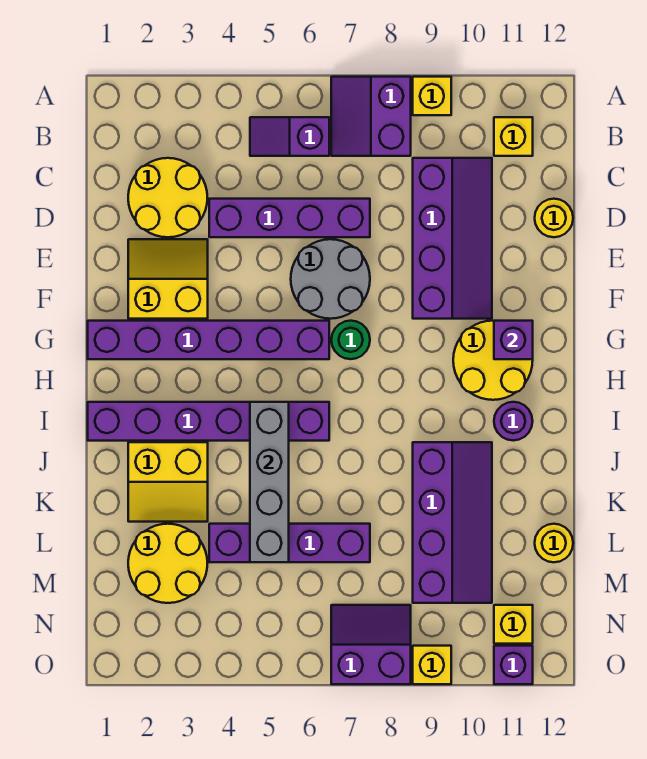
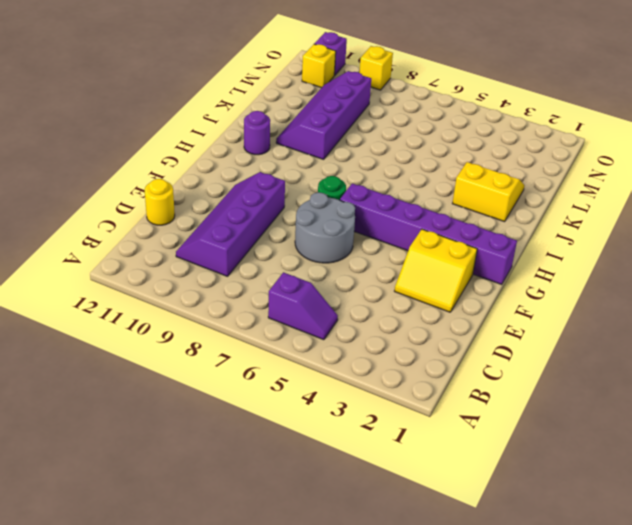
none -> purple 2x2 slope [331,77,411,156]
none -> yellow 1x1 brick [413,77,451,115]
none -> yellow 1x1 brick [494,117,533,156]

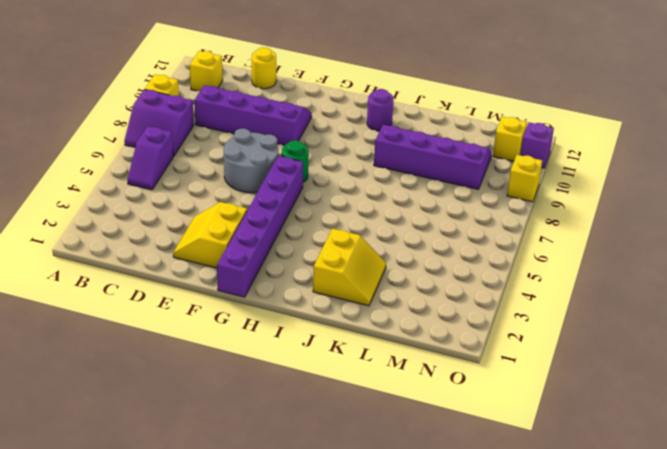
none -> yellow 2x2 round brick [128,158,207,237]
none -> purple 1x4 brick [209,199,370,237]
none -> yellow 2x2 round brick [453,321,533,400]

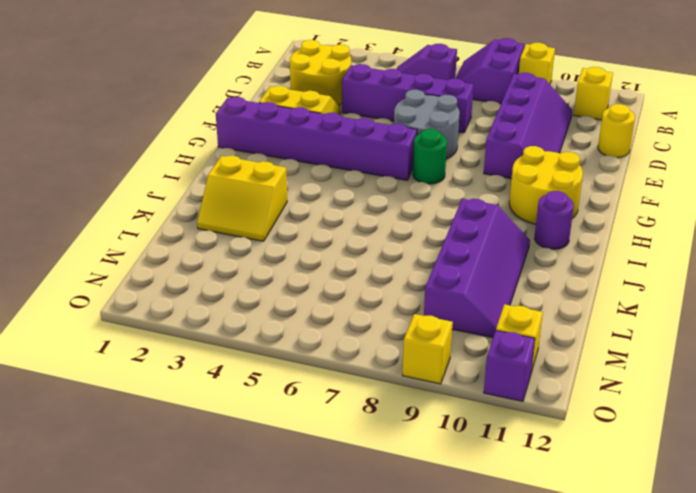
none -> purple 1x6 brick [88,402,329,441]
none -> yellow 2x2 round brick [128,524,207,603]
none -> purple 1x4 brick [209,524,370,562]

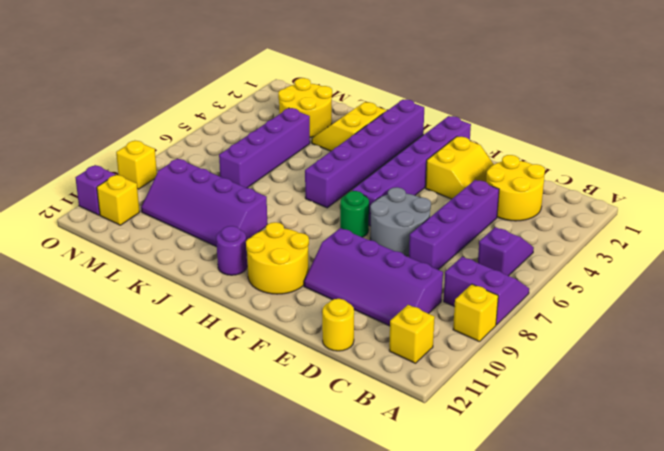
none -> yellow 1x1 round brick [535,524,573,562]
none -> purple 2x2 slope [331,605,411,684]
none -> purple 1x1 brick [494,321,533,359]

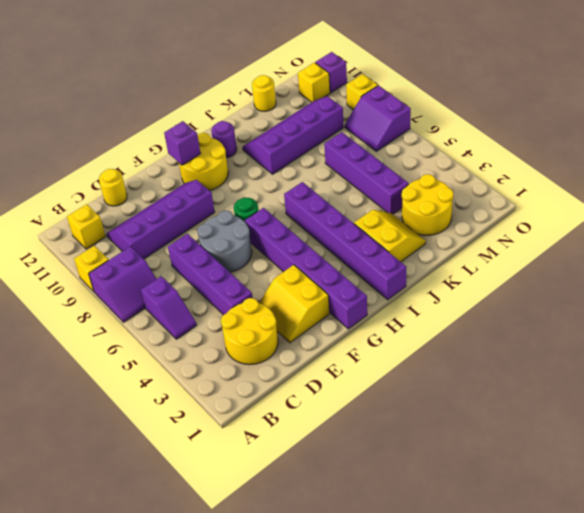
none -> grey 1x4 brick [250,402,289,562]

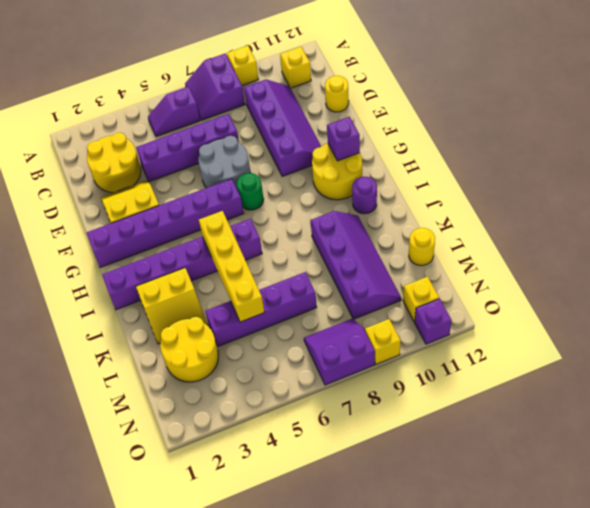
yellow 1x4 brick [199,211,265,322] -> grey 1x4 brick [250,402,289,562]

